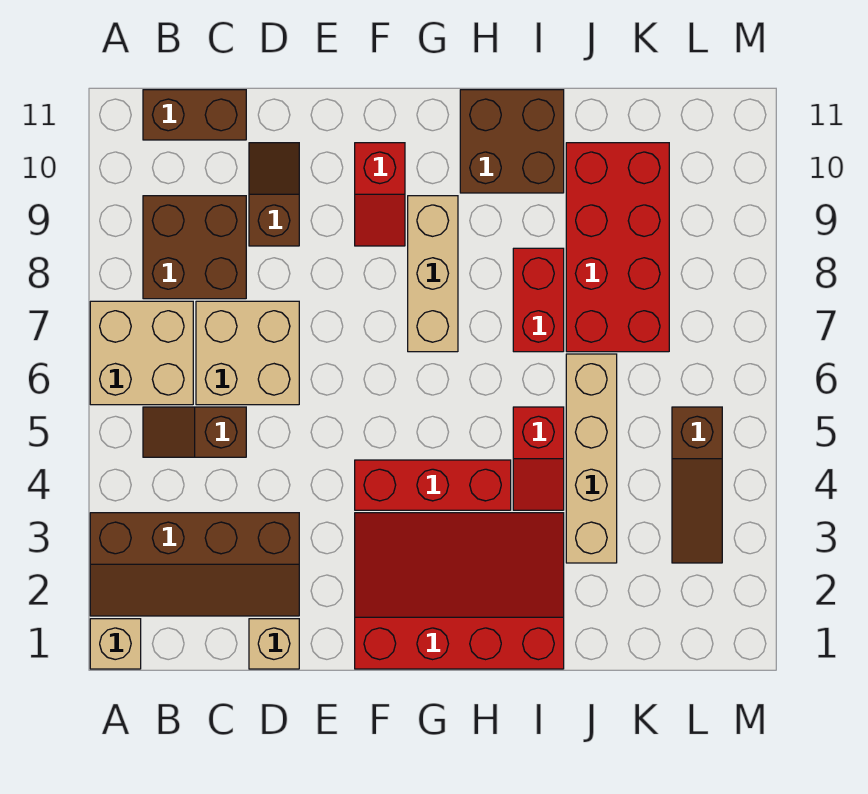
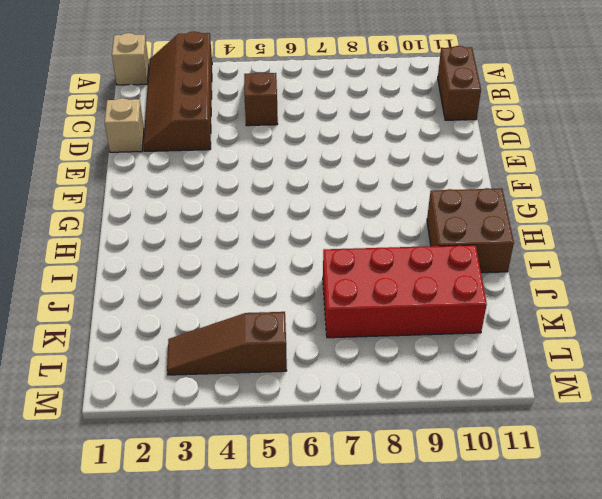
none -> tan 2x2 brick [90,301,193,405]
none -> brown 2x2 brick [143,196,246,299]
none -> tan 2x2 brick [196,301,299,405]

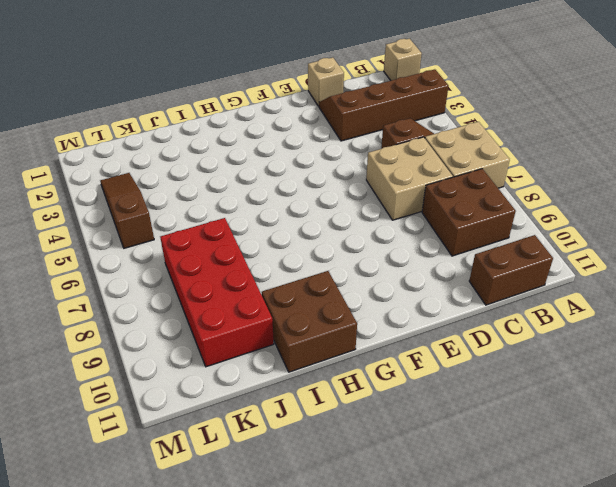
none -> brown 1x2 slope [249,143,299,246]
none -> red 3x4 slope [355,513,564,669]
none -> red 1x3 brick [355,460,511,510]

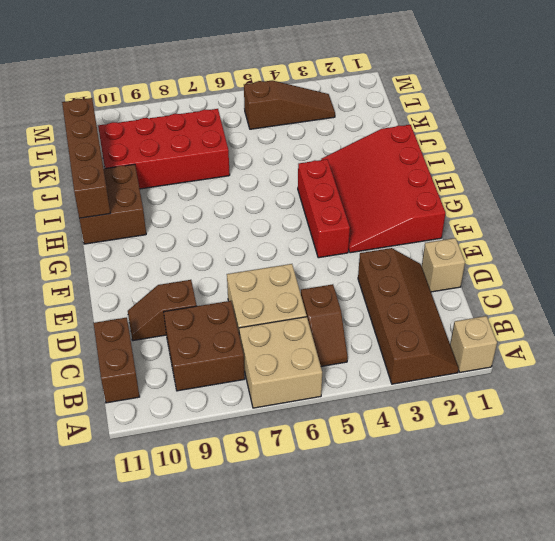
brown 1x4 brick [62,98,110,218] -> none
none -> red 1x2 slope [355,143,405,246]
none -> tan 1x3 brick [408,196,458,352]
none -> red 1x2 slope [513,407,564,510]

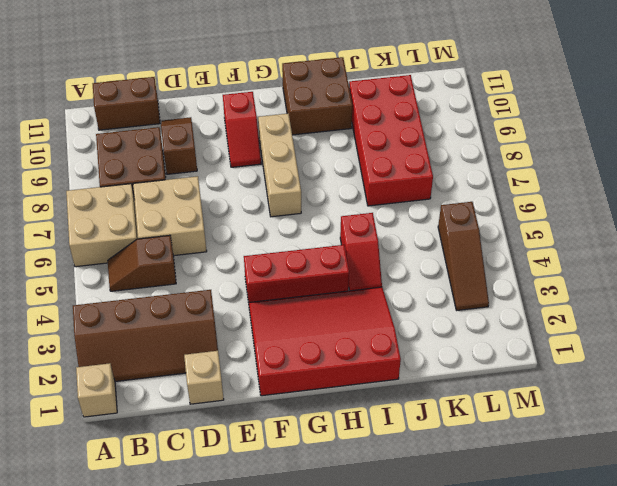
none -> red 1x2 brick [513,248,564,352]
none -> tan 1x4 brick [566,354,617,563]

